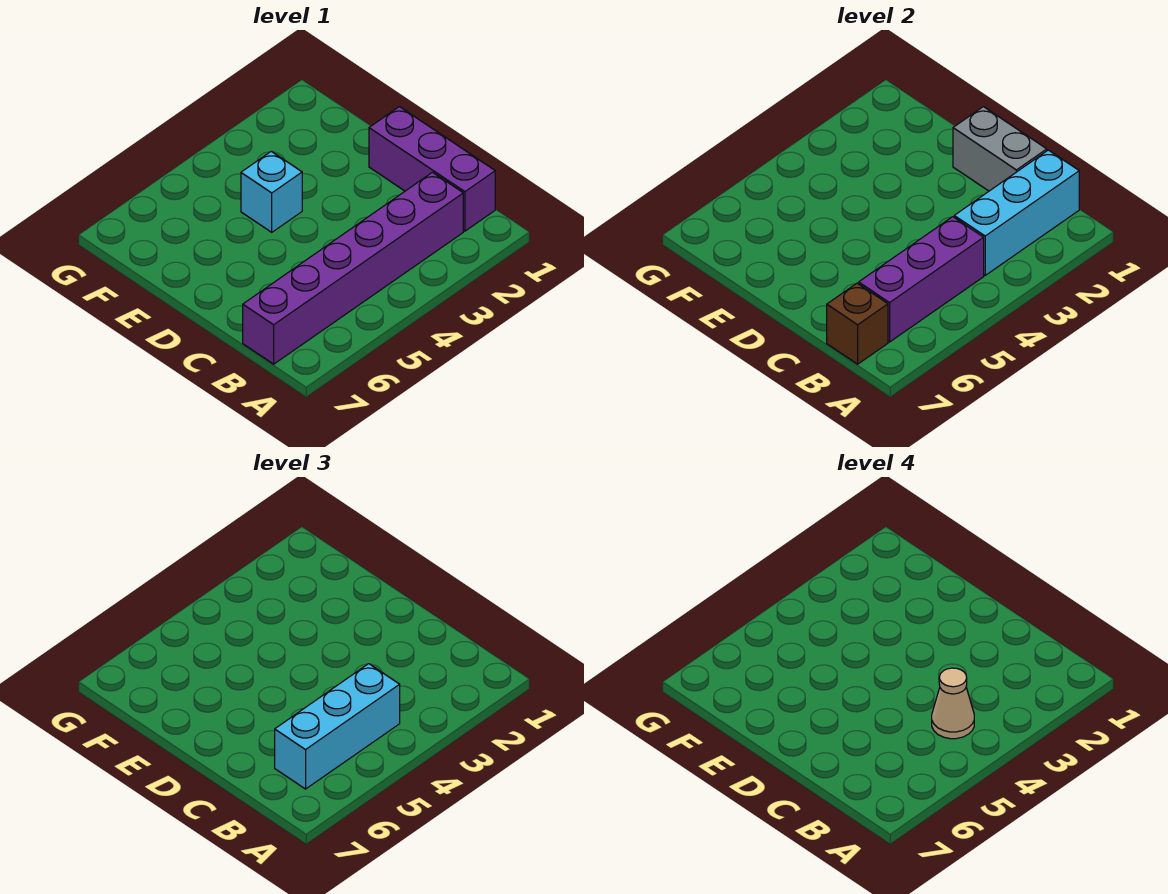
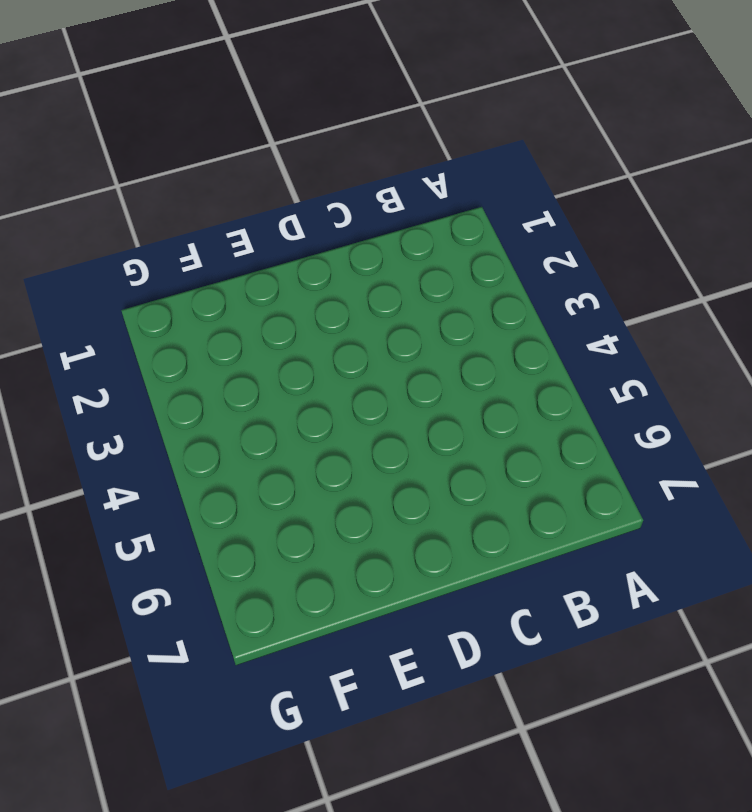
none -> purple 1x3 brick [369,107,495,231]
none -> purple 1x6 brick [243,172,463,364]

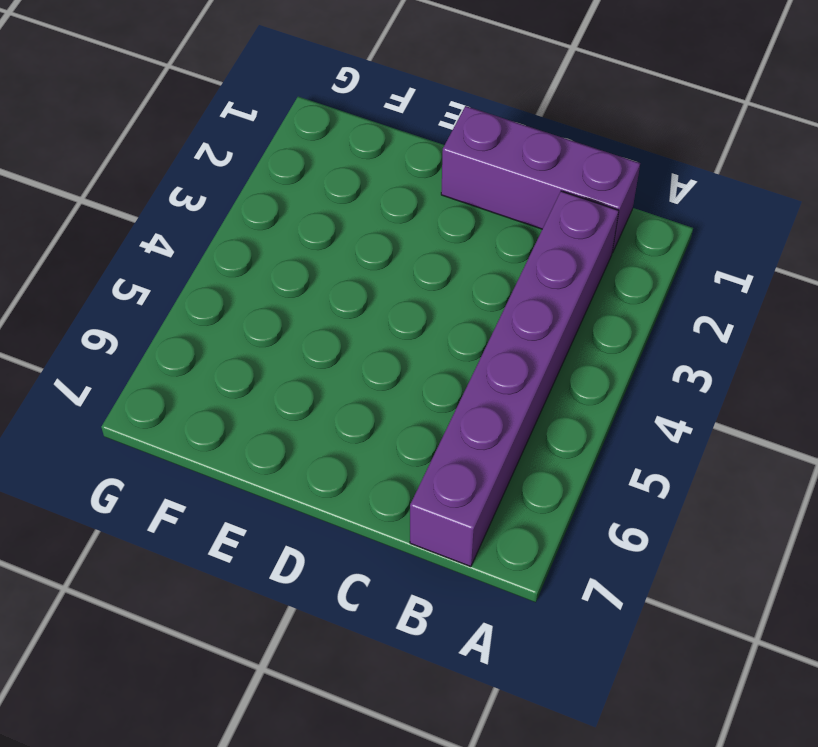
none -> cyan 1x1 brick [241,151,302,232]
none -> cyan 1x3 brick [954,150,1079,275]

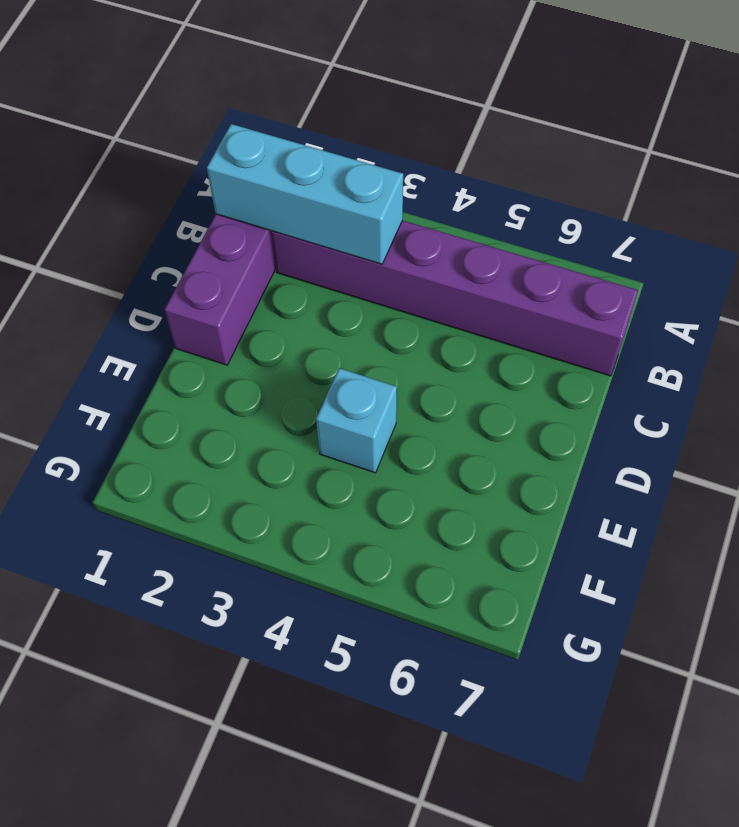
none -> purple 1x3 brick [859,217,984,342]
none -> brown 1x1 brick [827,283,888,364]

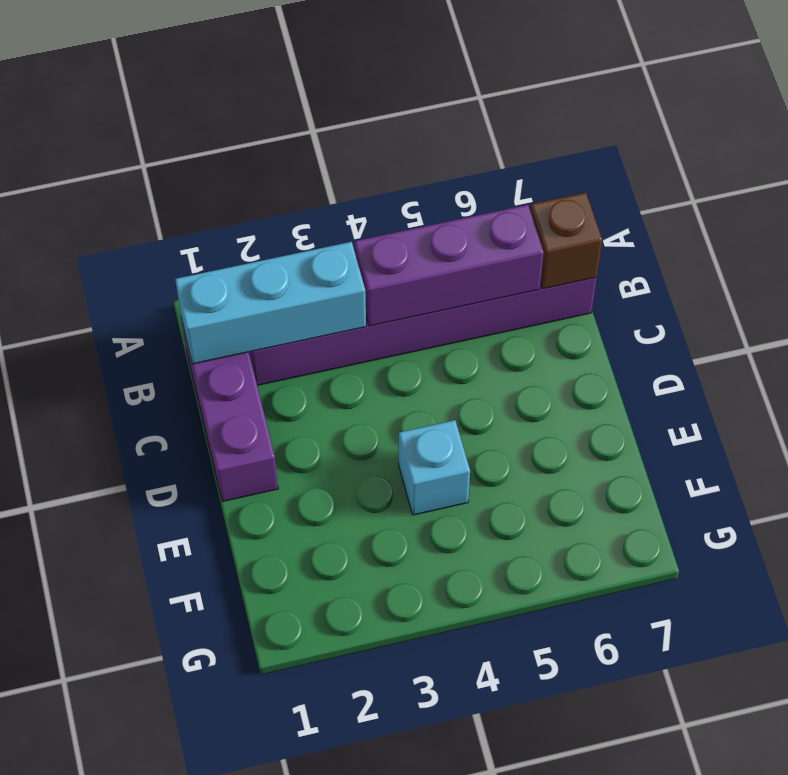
none -> grey 1x2 brick [953,107,1047,191]
none -> cyan 1x3 brick [275,664,400,789]

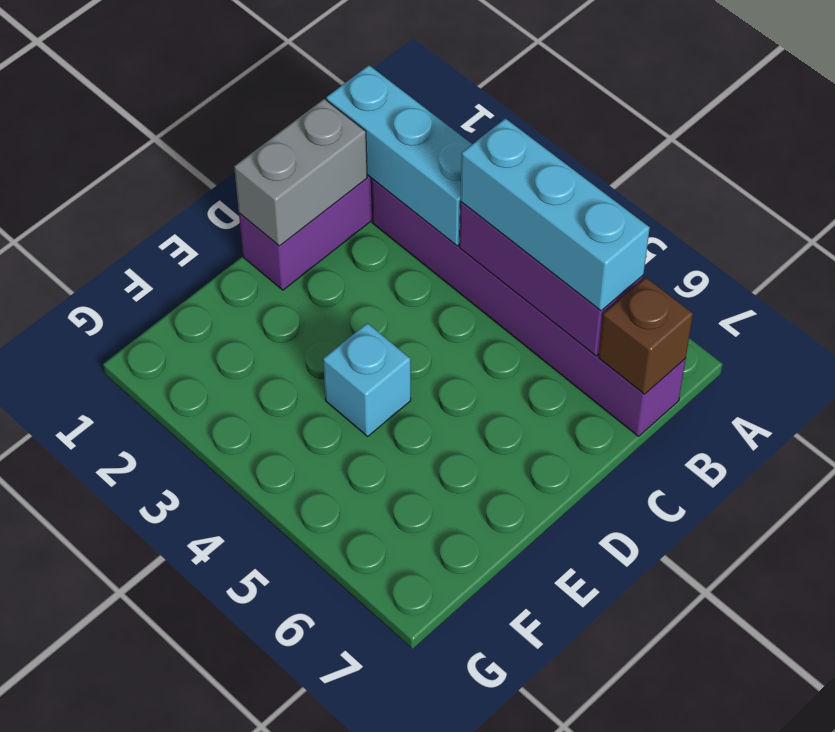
none -> tan 1x1 cone [932,668,974,739]

